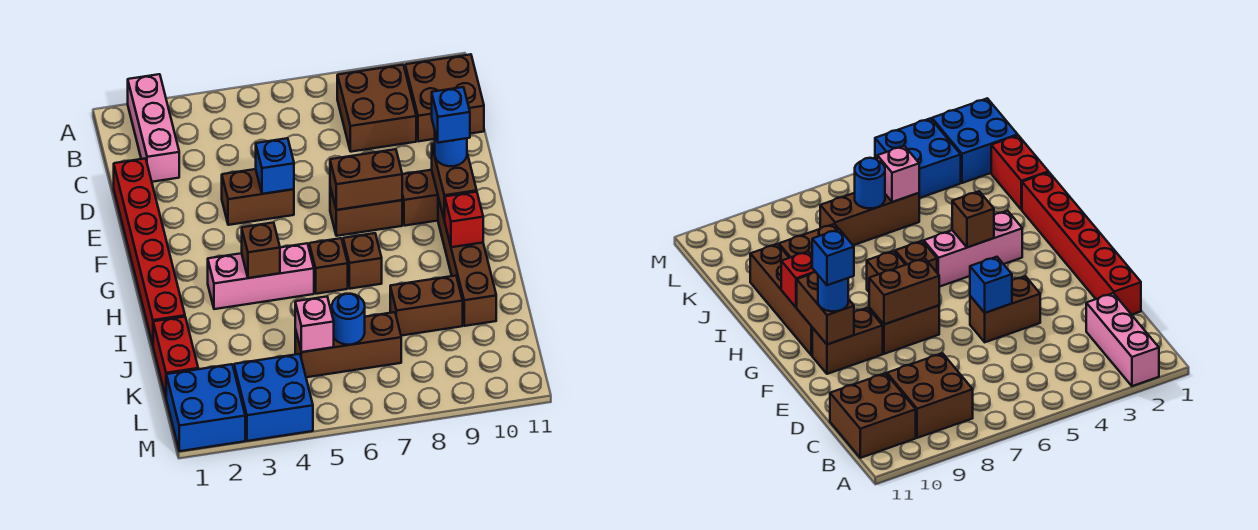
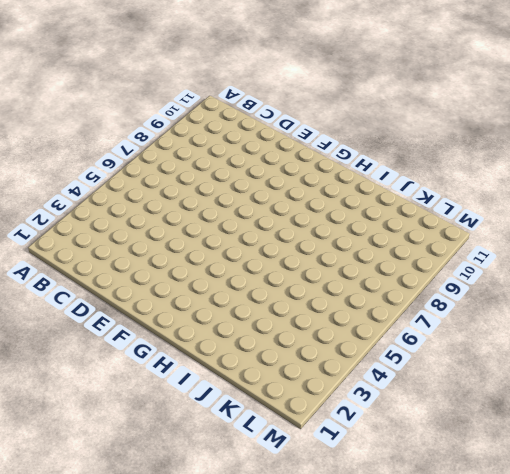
none -> pink 1x3 brick [128,74,179,182]
none -> brown 2x2 brick [337,65,416,152]
none -> brown 2x2 brick [405,54,484,141]

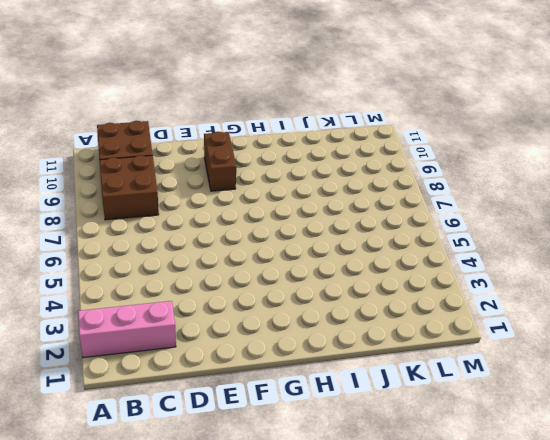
none -> red 1x6 brick [114,158,185,344]
none -> brown 1x2 brick [222,169,294,225]
none -> brown 1x2 brick [330,187,402,236]

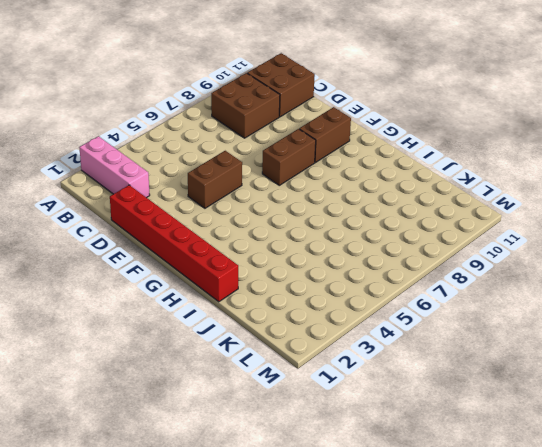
none -> brown 1x4 brick [438,198,496,326]
none -> pink 1x3 brick [208,243,314,309]
none -> brown 1x1 brick [309,238,348,294]

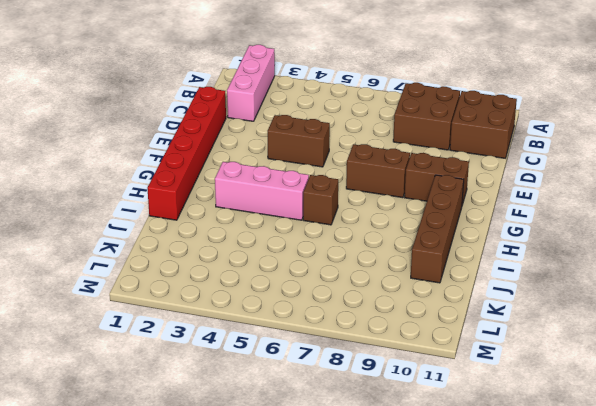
none -> brown 1x1 brick [343,233,382,289]
none -> red 1x2 brick [153,317,198,396]
none -> brown 1x2 brick [390,276,463,336]

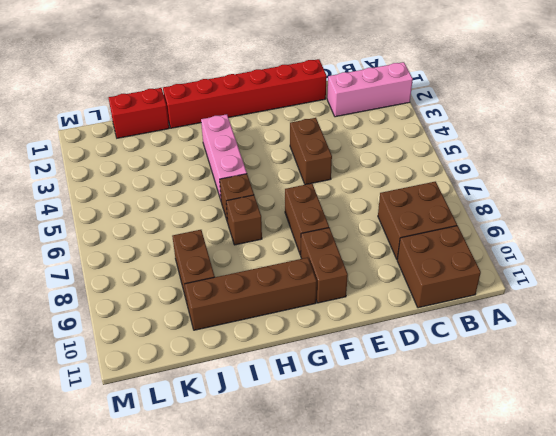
none -> brown 1x3 brick [295,312,401,377]
none -> blue 2x2 brick [166,364,245,451]
none -> blue 2x2 brick [234,354,313,441]

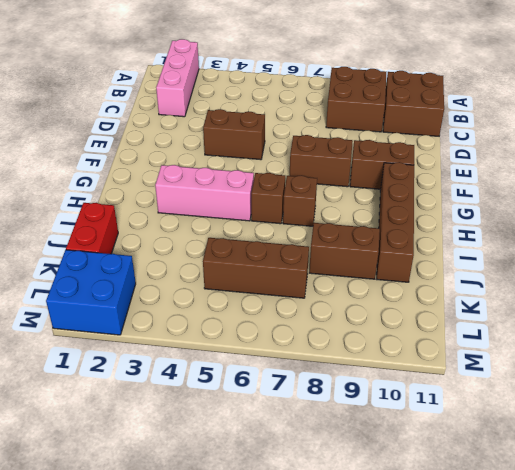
none -> red 1x6 brick [114,158,185,344]
none -> blue 2x2 brick [234,354,313,441]
none -> blue 1x1 brick [256,138,294,194]

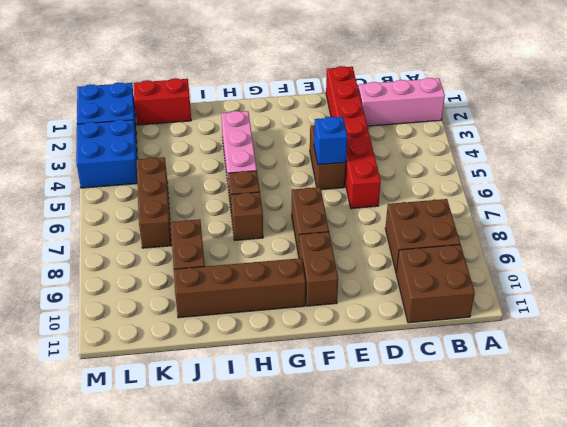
red 1x6 brick [326,66,381,209] -> red 1x6 brick turned to [114,158,185,344]
none -> brown 1x2 brick [330,149,402,210]
none -> brown 1x2 brick [432,143,477,221]
none -> brown 1x1 brick [242,223,280,278]

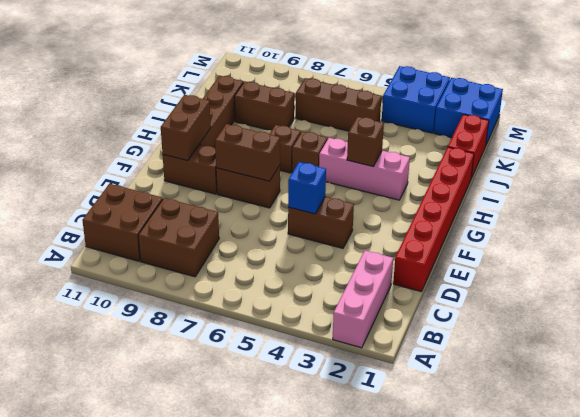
none -> red 1x1 brick [445,192,483,247]
none -> pink 1x1 brick [295,297,334,352]
none -> blue 1x1 round brick [332,294,365,345]

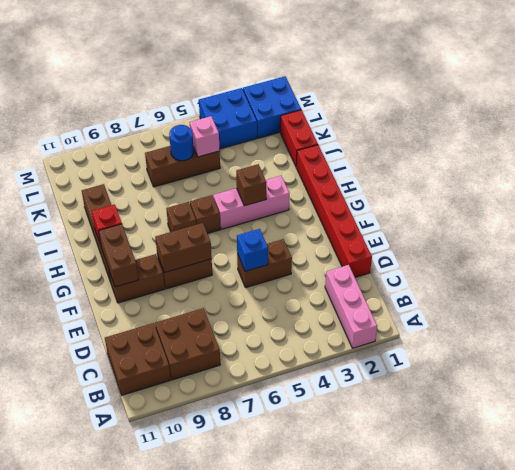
none -> brown 1x2 brick [390,276,463,336]
none -> blue 1x1 round brick [435,133,467,166]
none -> blue 1x1 brick [432,87,470,143]

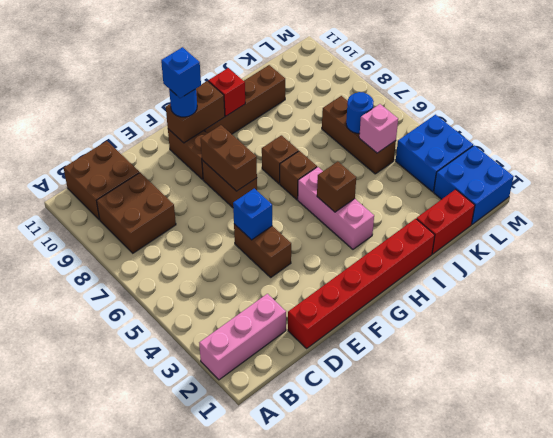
none -> brown 1x2 brick [390,276,463,336]

